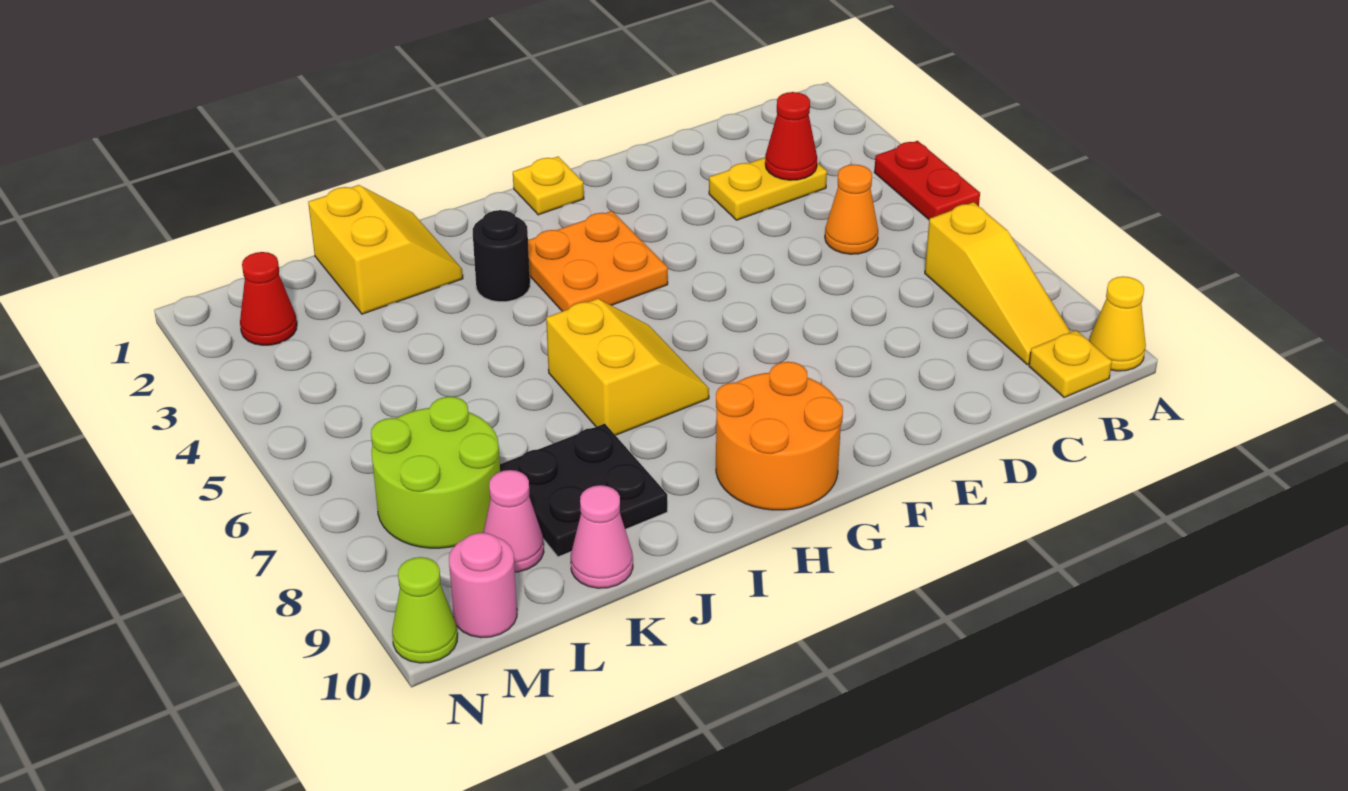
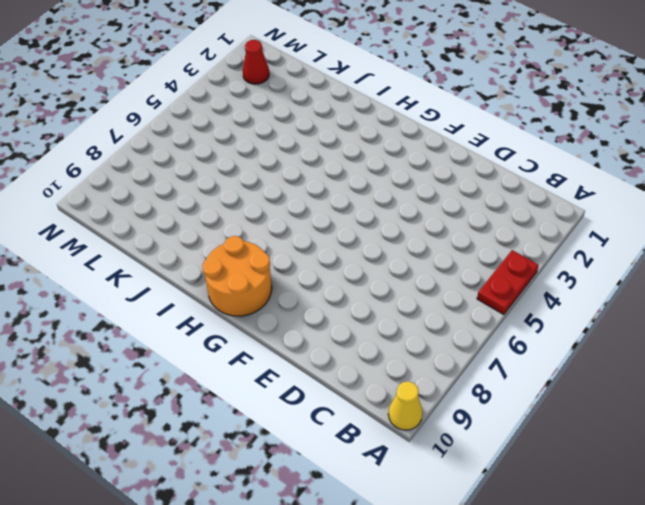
none -> yellow 1x3 slope [925,202,1070,365]
none -> yellow 1x1 plate [1029,330,1112,398]
none -> yellow 1x2 plate [709,158,827,220]

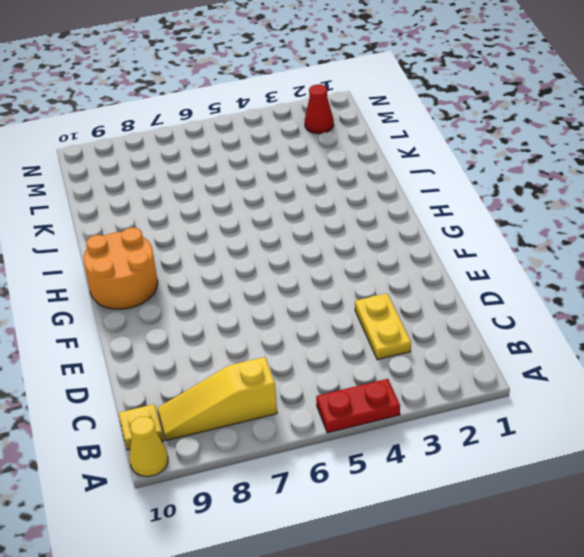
none -> orange 1x1 cone [825,164,878,254]
none -> yellow 1x1 plate [513,157,584,215]
none -> orange 2x2 plate [528,211,668,311]

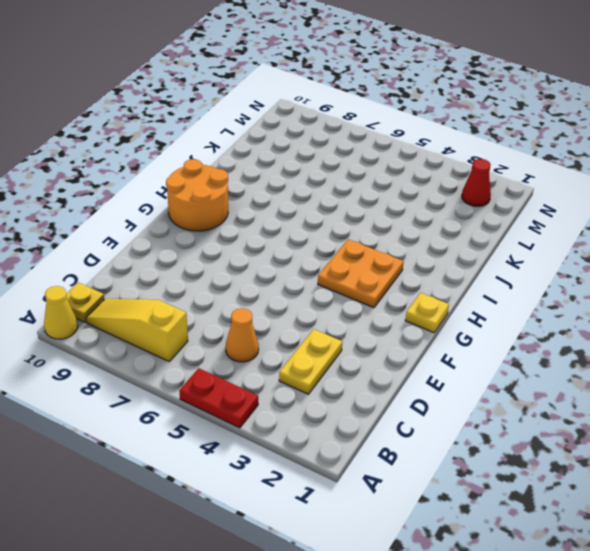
none -> yellow 2x2 slope [546,299,709,435]
none -> black 1x1 round brick [473,210,530,302]
none -> yellow 2x2 slope [308,185,463,314]

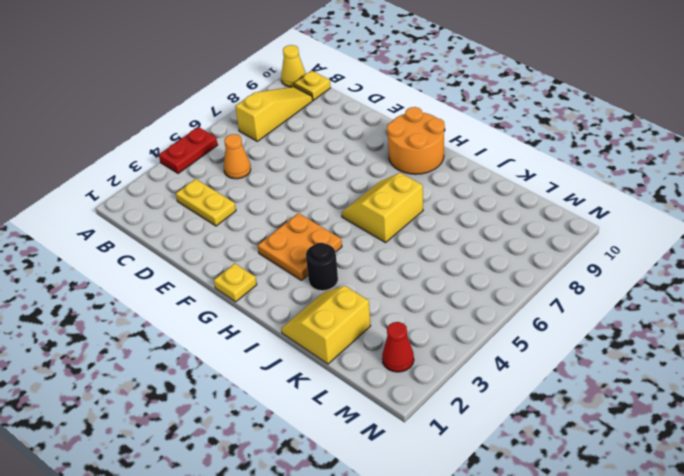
none -> black 2x2 plate [500,424,667,557]
none -> pink 1x1 cone [571,485,633,588]
none -> lime 2x2 round brick [371,397,500,548]

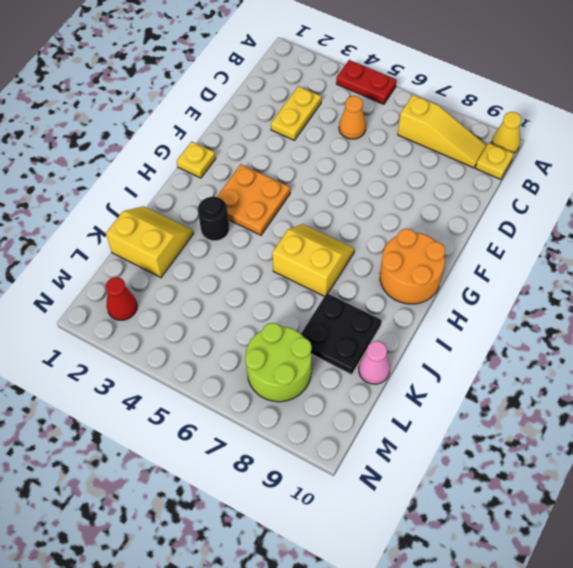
none -> pink 1x1 cone [483,470,544,572]
none -> pink 1x1 round brick [449,533,517,638]
none -> lime 1x1 cone [392,557,457,663]

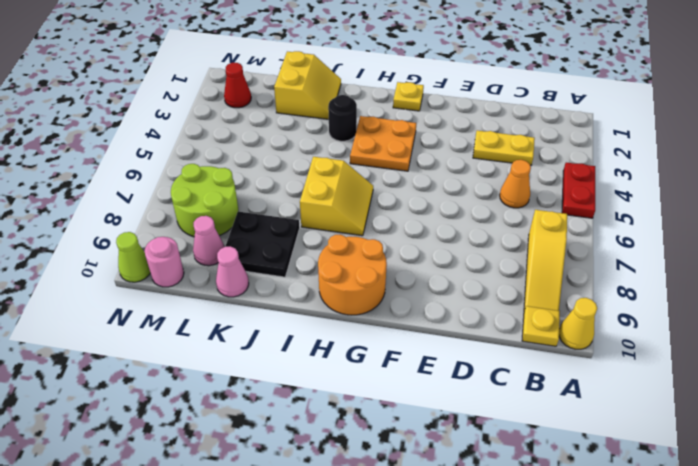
none -> red 1x1 cone [765,92,817,180]

